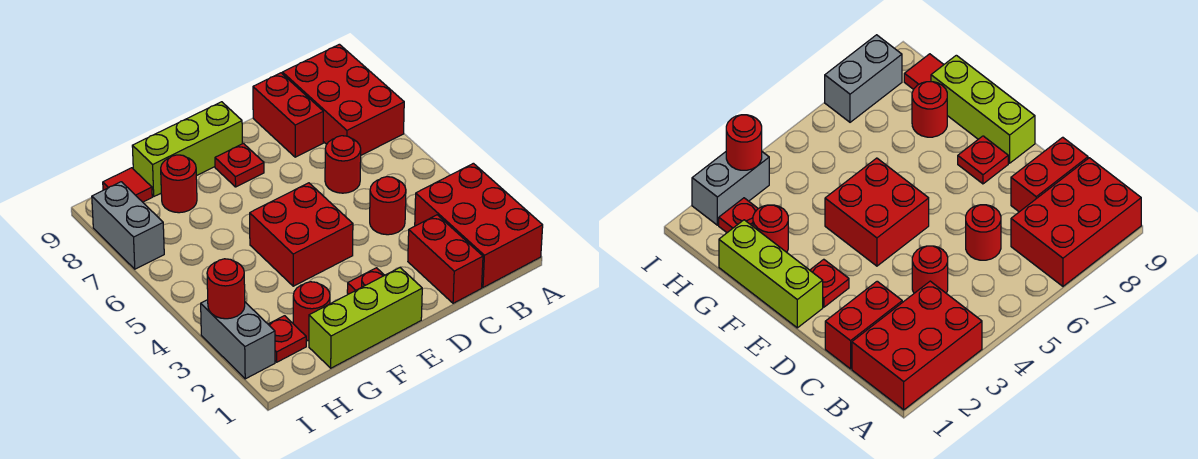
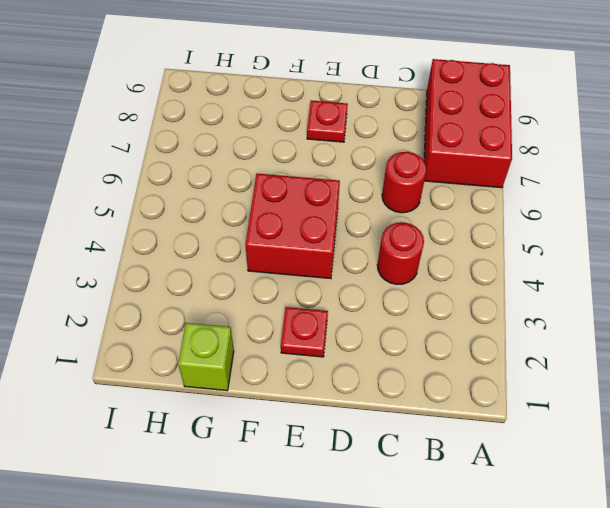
lime 1x1 brick [178,323,234,390] -> lime 1x3 brick [309,268,422,368]
none -> red 2x3 brick [415,163,543,287]
none -> red 1x2 brick [408,215,483,303]
none -> red 1x2 brick [253,73,323,157]

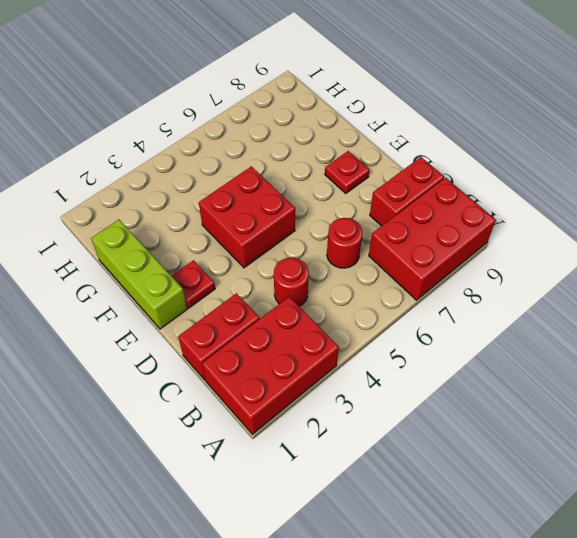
none -> lime 1x3 brick [132,102,242,196]
none -> red 1x1 round brick [293,282,330,341]
none -> red 1x1 round brick [161,155,197,213]

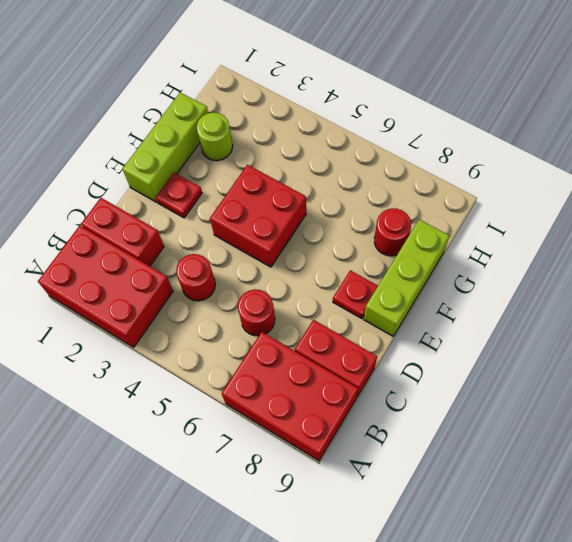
lime 1x1 round brick [197,113,233,161] -> red 1x1 round brick [293,282,330,341]
none -> red 1x1 plate [268,316,306,362]
none -> red 1x1 tile [103,168,152,202]
none -> grey 1x2 brick [201,300,275,379]

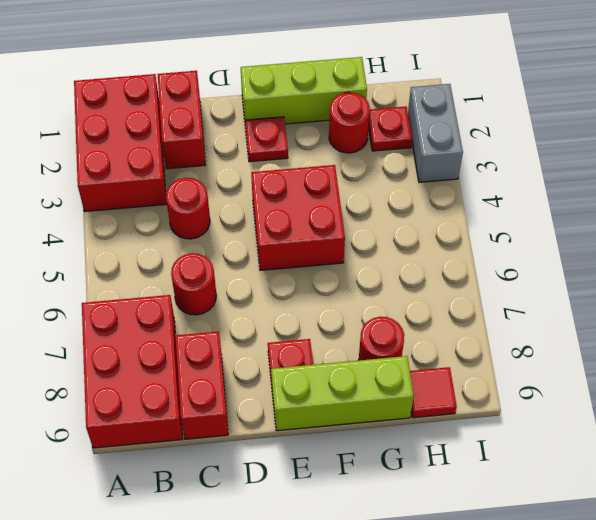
none -> grey 1x2 brick [92,182,164,269]
none -> red 1x1 round brick [207,259,245,319]

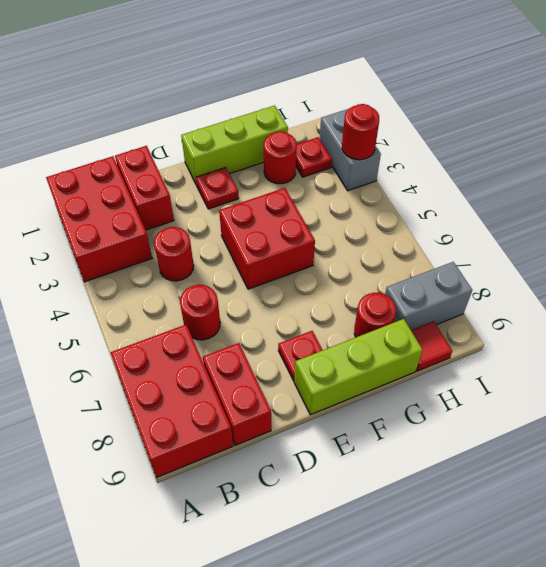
grey 1x2 brick [385,262,472,330] -> grey 1x2 brick turned to [92,182,164,269]

